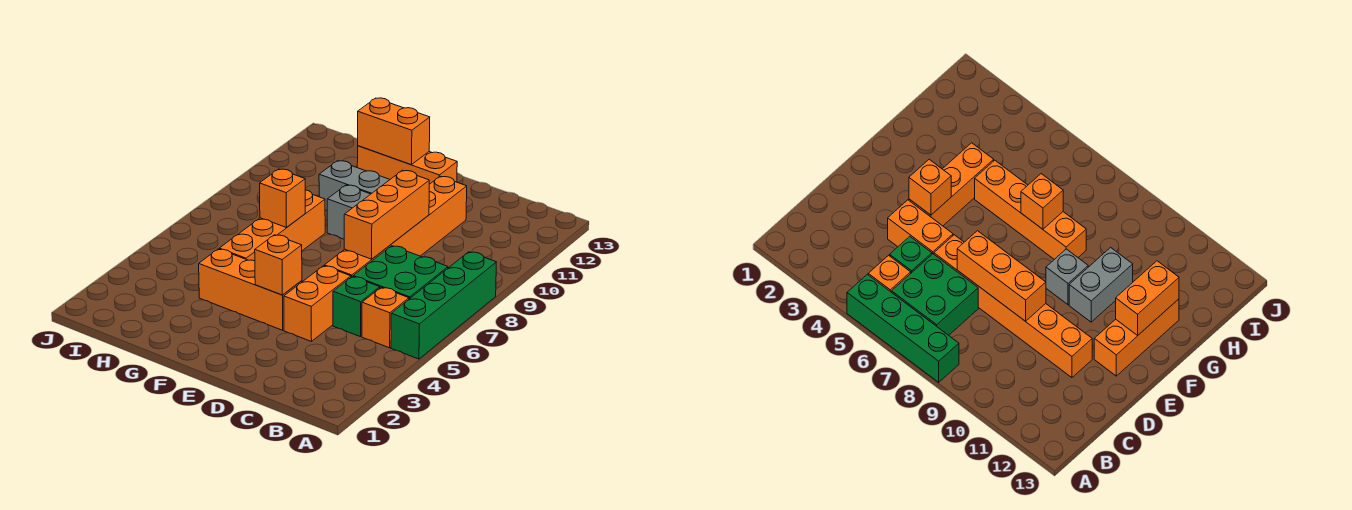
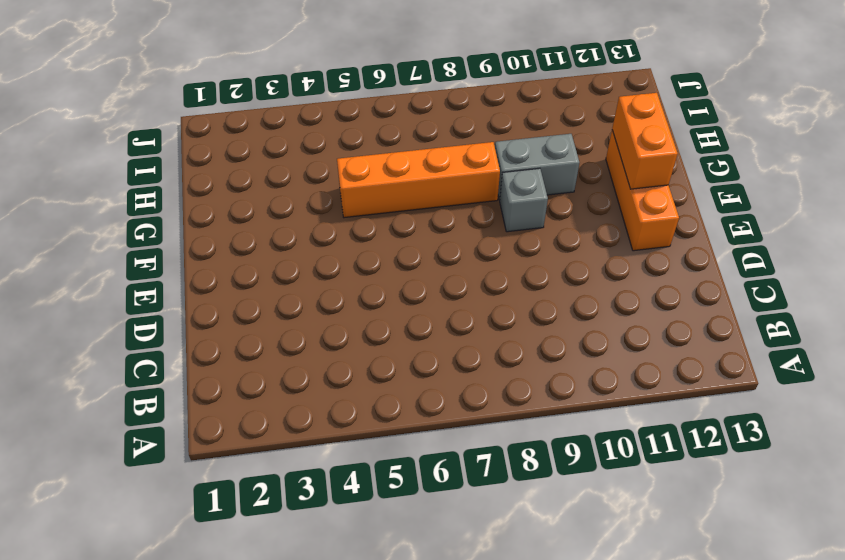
grey 1x2 brick [495,134,579,200] -> grey 1x2 brick turned to [319,161,390,210]
none -> green 1x4 brick [391,252,496,359]
none -> orange 1x1 brick [362,287,409,348]
none -> green 2x2 brick [353,246,448,299]

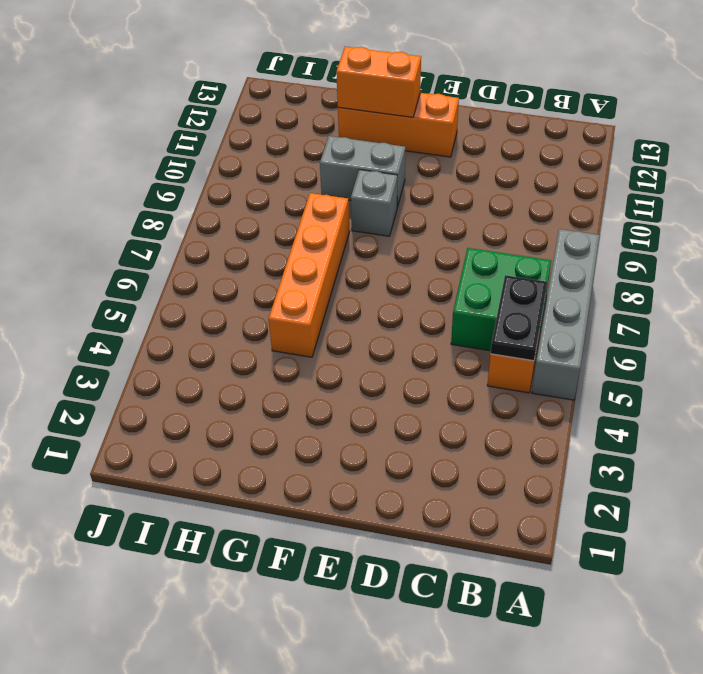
grey 1x4 brick [532,229,600,400] -> green 1x4 brick [391,252,496,359]
black 1x2 plate [491,275,547,361] -> none
none -> green 1x1 brick [333,277,380,337]
none -> orange 1x2 brick [284,266,351,342]
none -> orange 1x6 brick [324,176,467,277]

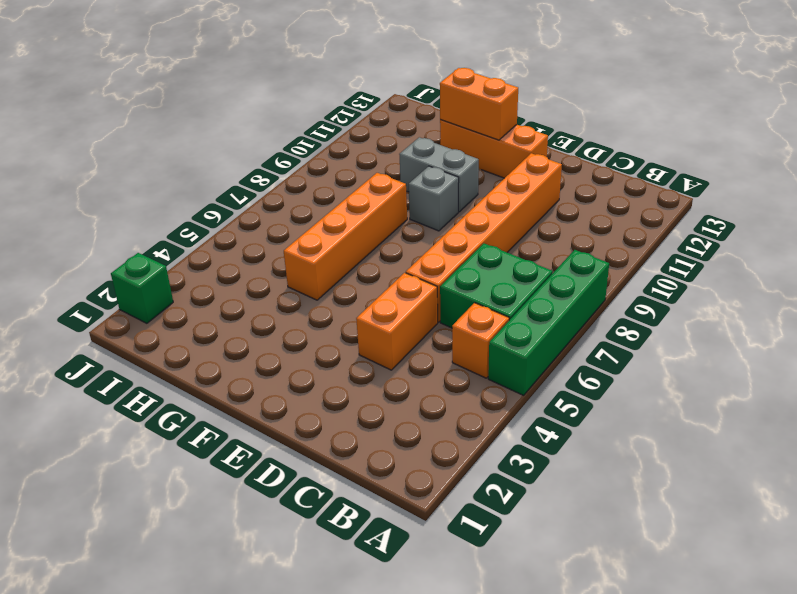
green 1x1 brick [111,253,173,323] -> green 1x1 brick moved to [333,277,380,337]
none -> orange 1x3 brick [199,249,302,330]
none -> orange 1x3 brick [344,170,429,259]
none -> orange 1x1 brick [255,235,302,295]

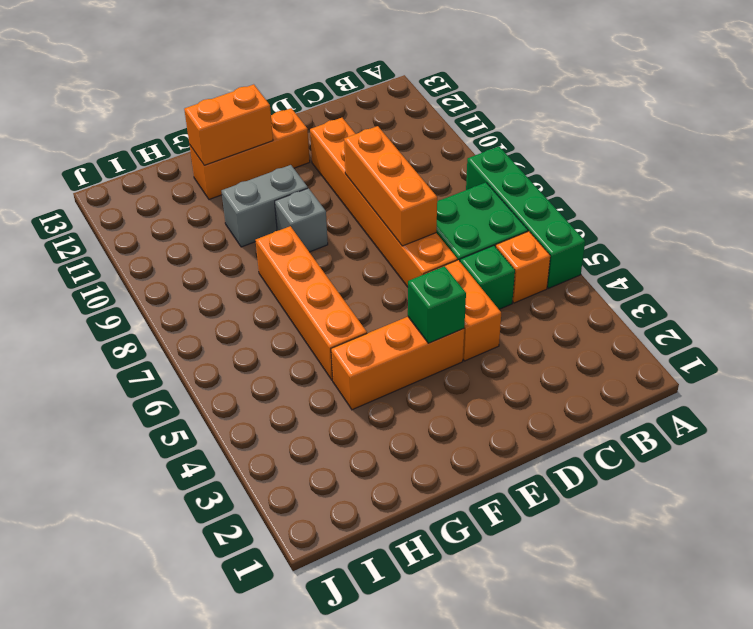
green 1x1 brick [408,266,466,343] -> orange 1x1 brick [255,235,302,295]
none -> orange 1x1 brick [260,169,305,228]

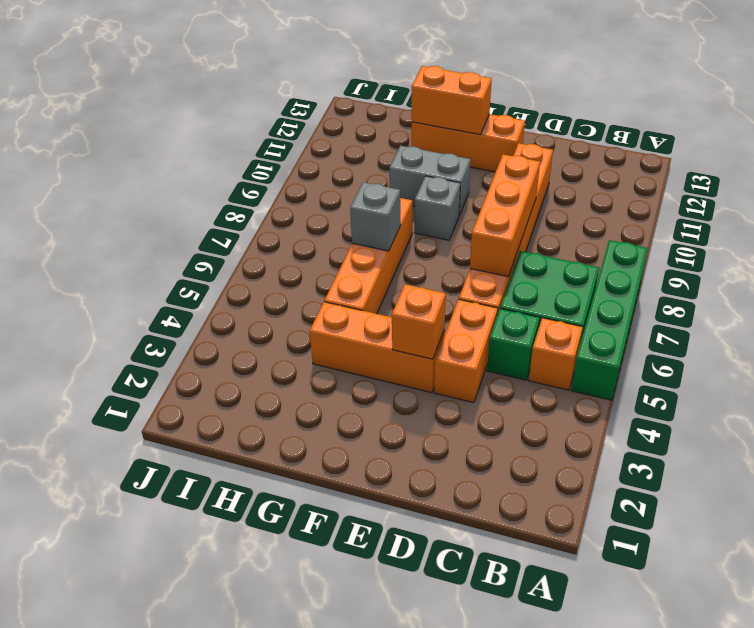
grey 1x1 brick [350,182,401,251] -> orange 1x1 brick [260,169,305,228]

